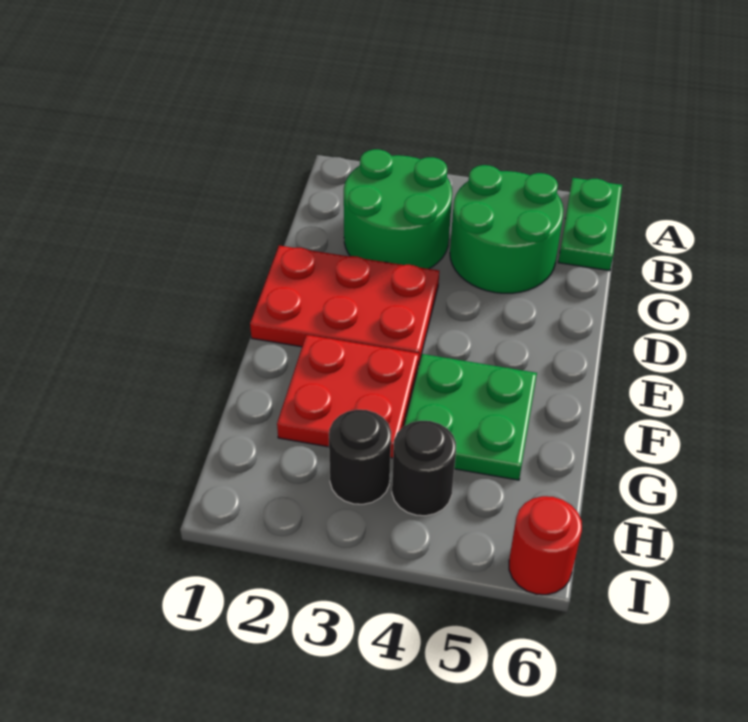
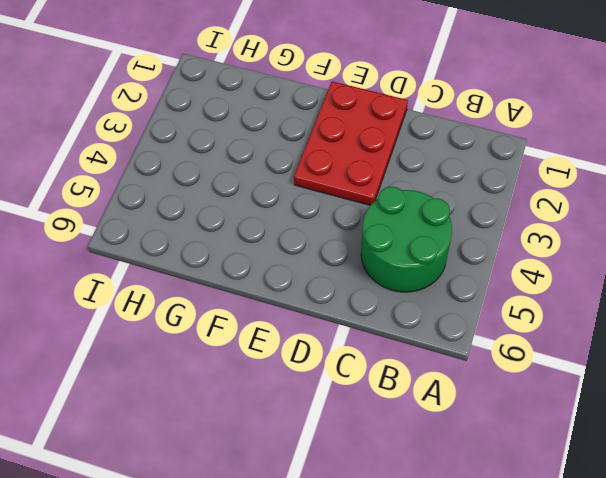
none -> green 1x2 plate [558,178,622,271]
none -> green 2x2 round brick [344,149,452,269]

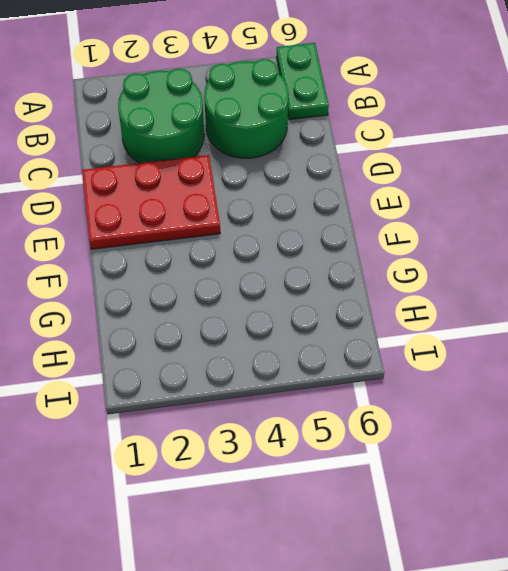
none -> red 2x2 plate [277,335,419,458]
none -> green 2x2 plate [404,354,537,480]

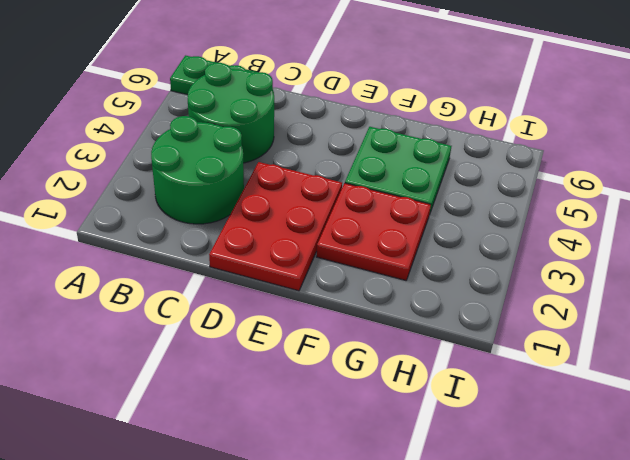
none -> black 1x1 round brick [329,410,391,504]
none -> black 1x1 round brick [392,421,456,516]

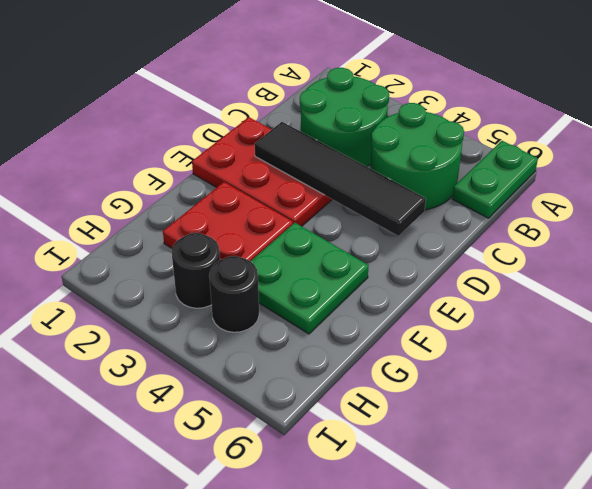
black 1x4 tile [255,122,426,236] -> none
none -> red 1x1 round brick [509,496,582,595]

